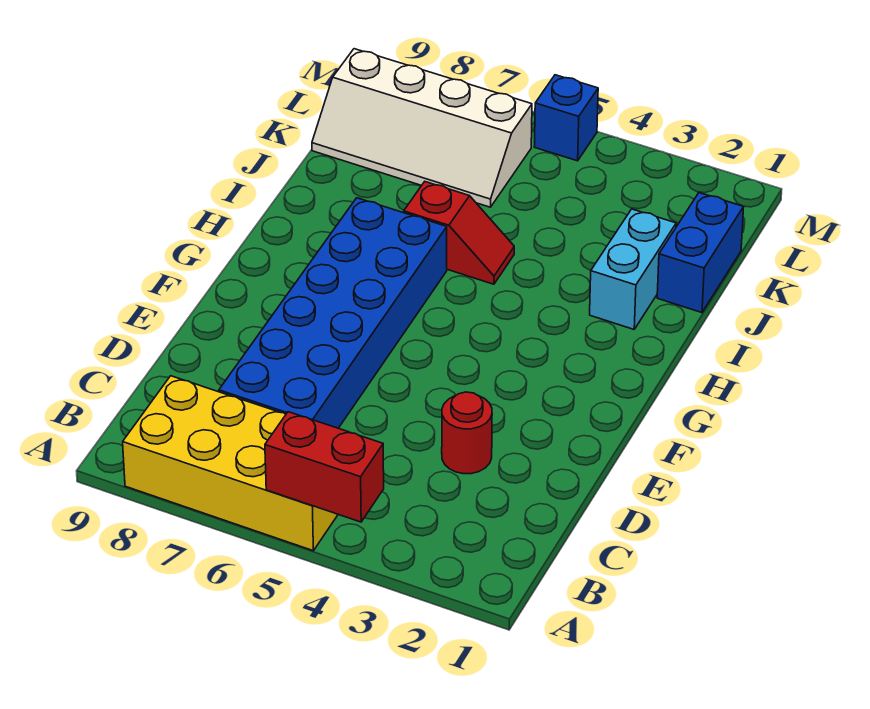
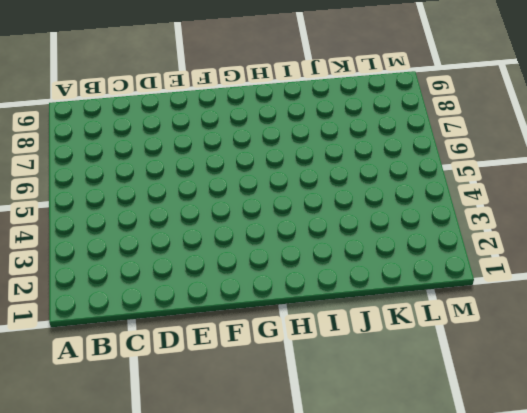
none -> yellow 2x4 brick [123,376,338,551]
none -> blue 2x6 brick [219,198,447,428]

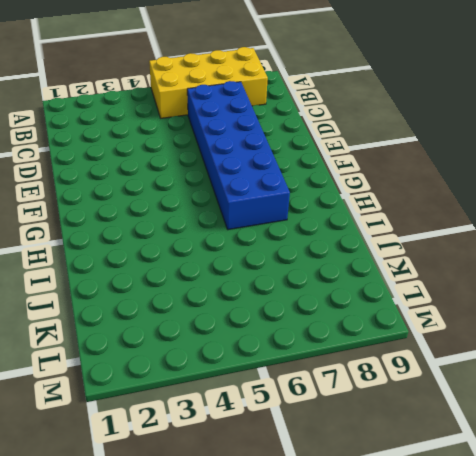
none -> red 1x1 round brick [442,392,492,474]
none -> cyan 1x2 brick [590,209,676,329]

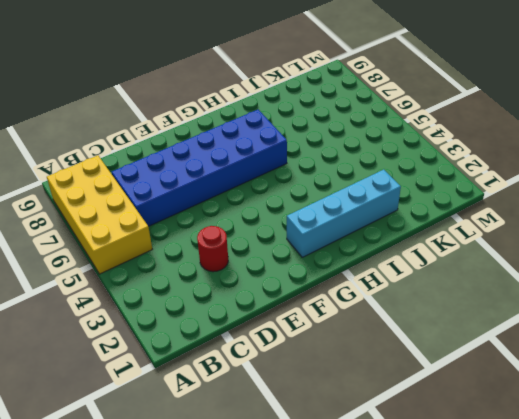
cyan 1x4 brick [287,170,401,257] -> cyan 1x2 brick [590,209,676,329]
none -> red 1x2 slope [404,182,514,284]
none -> blue 1x2 brick [657,193,744,313]

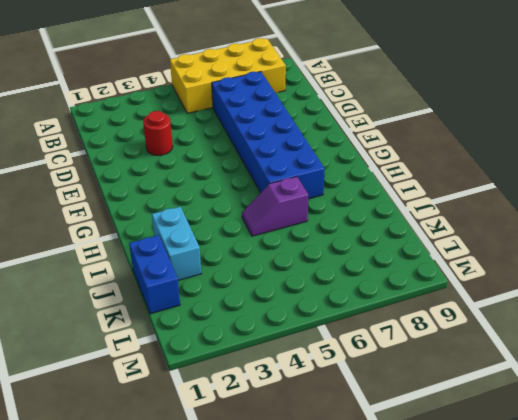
purple 1x2 slope [242,177,308,236] -> red 1x2 slope [404,182,514,284]
none -> white 2x4 slope [312,49,532,207]
none -> blue 1x1 brick [535,75,598,161]

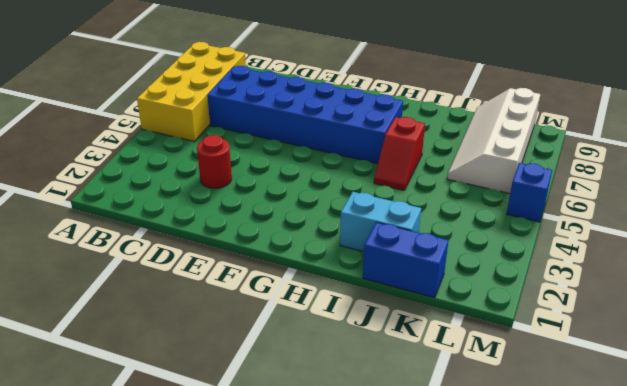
none -> red 1x2 brick [265,412,384,522]

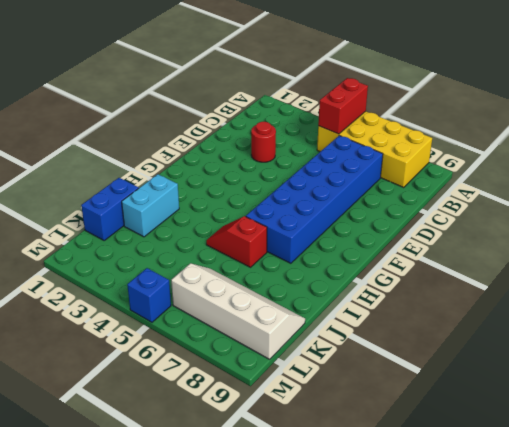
red 1x2 brick [318,78,368,134] -> red 1x2 brick turned to [265,412,384,522]

